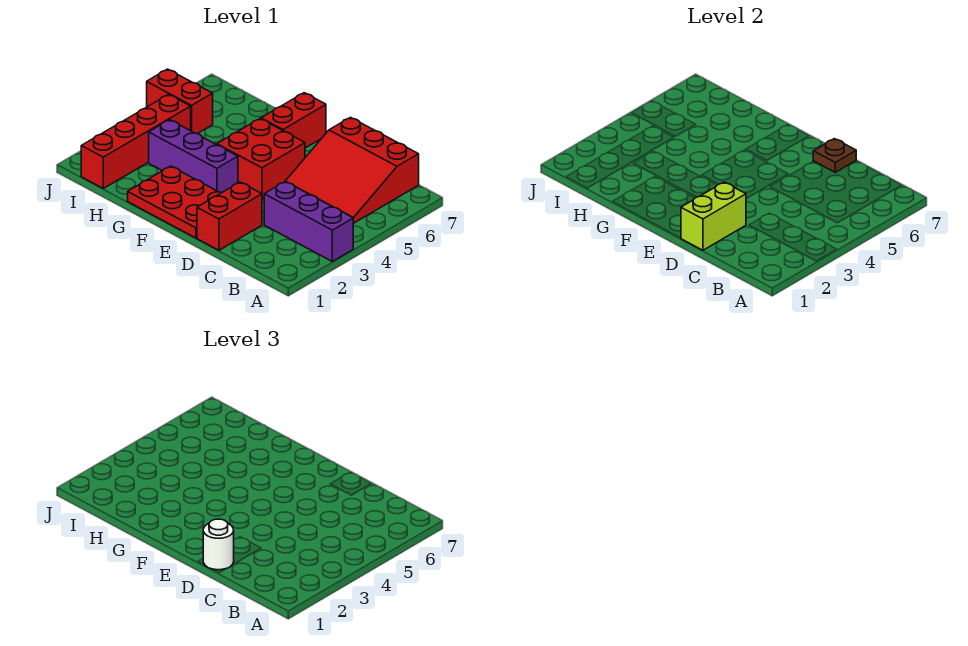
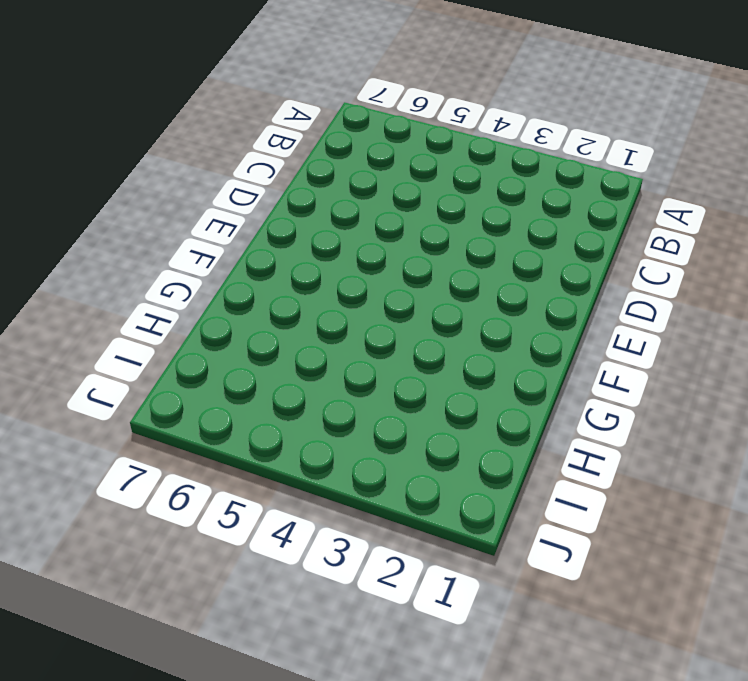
none -> purple 1x3 brick [264,181,353,261]
none -> red 3x3 slope [286,117,419,223]
none -> red 1x2 brick [197,182,262,250]

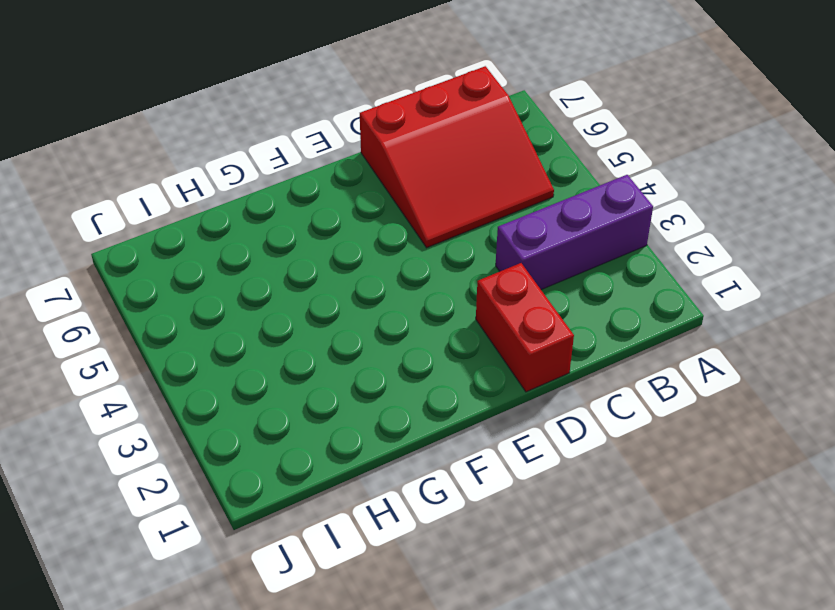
none -> red 2x3 plate [128,166,221,238]
none -> red 2x2 brick [217,119,305,199]
none -> purple 1x3 brick [149,120,238,193]

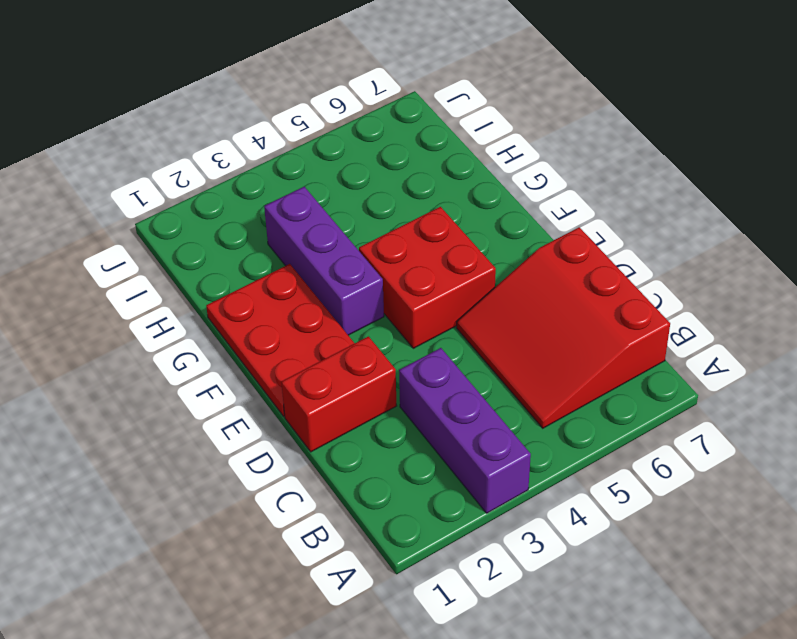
none -> red 1x2 brick [261,93,326,148]
none -> red 1x4 brick [81,94,191,188]
none -> red 1x2 brick [147,69,213,134]

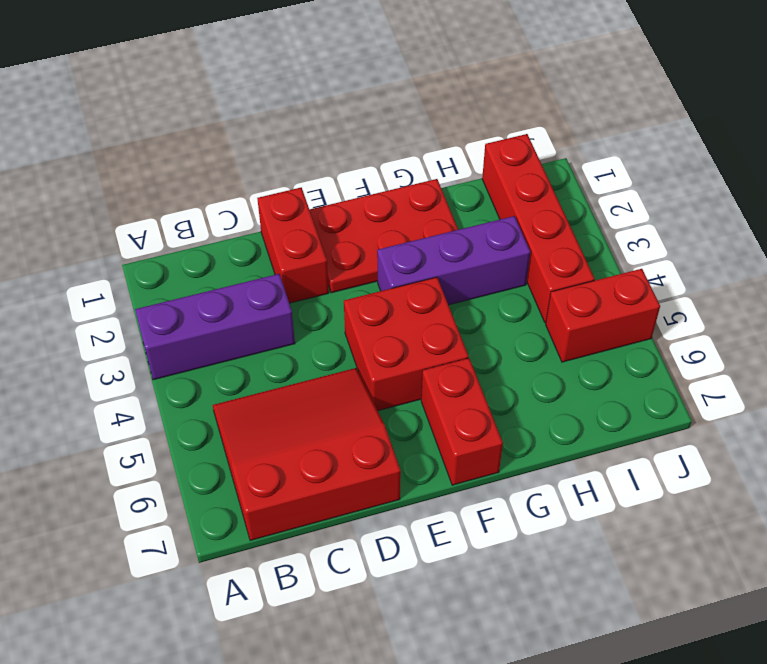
none -> lime 1x2 brick [681,182,746,250]
none -> brown 1x1 plate [813,139,856,172]
none -> white 1x1 round brick [203,519,234,570]

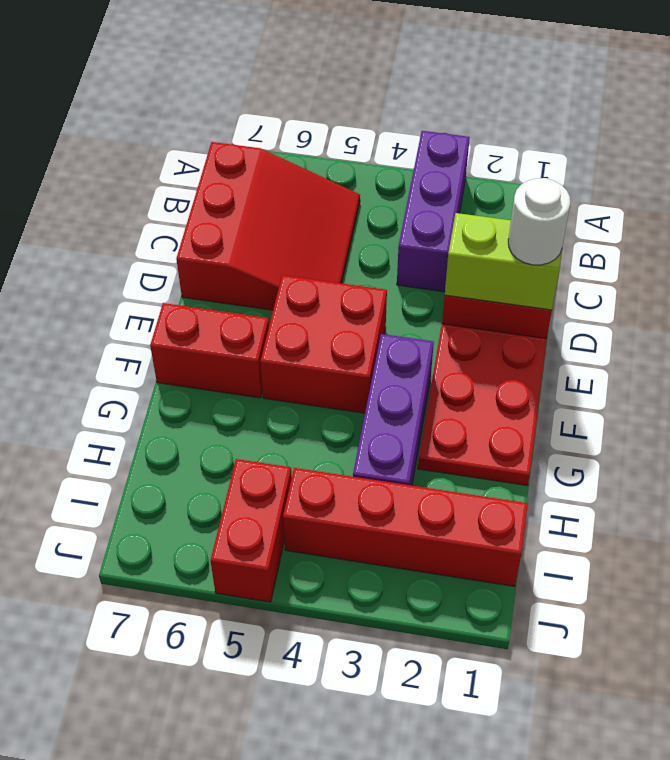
none -> brown 1x1 plate [813,139,856,172]

